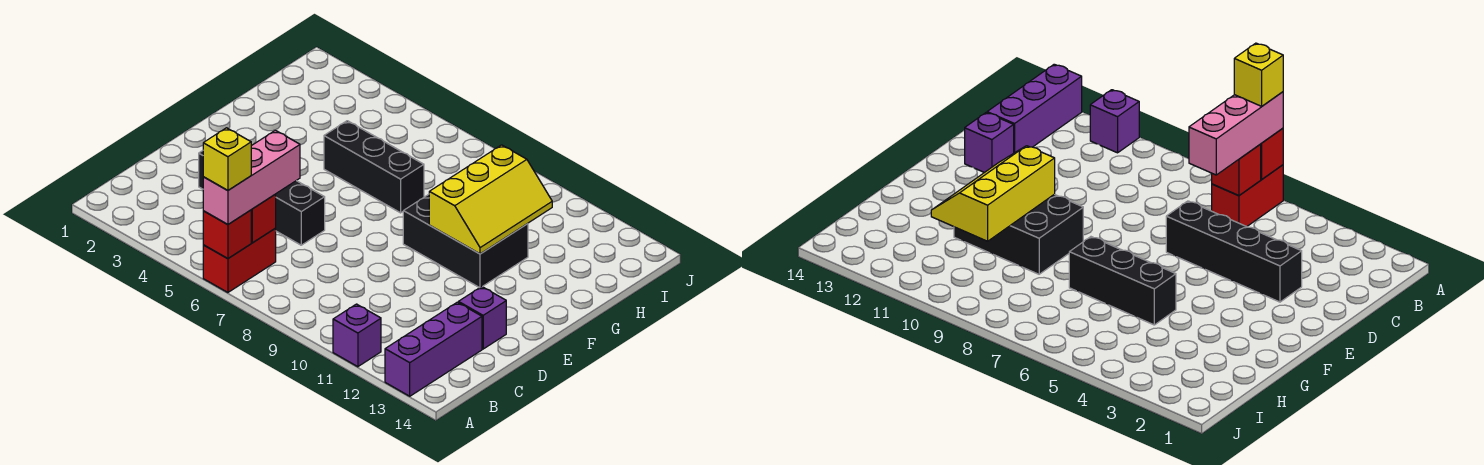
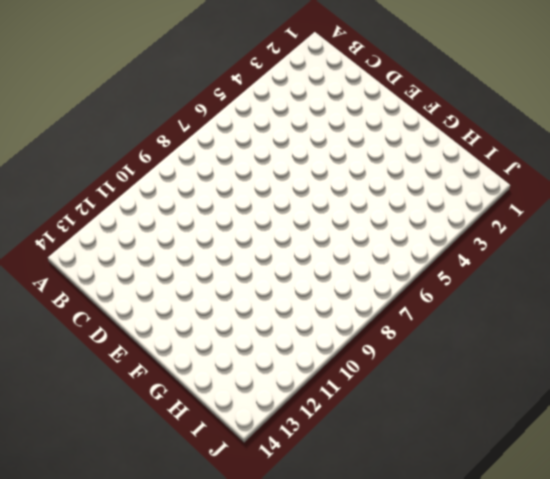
none -> red 1x2 brick [203,228,276,292]
none -> purple 1x1 brick [333,304,381,367]
none -> purple 1x3 brick [385,302,482,396]

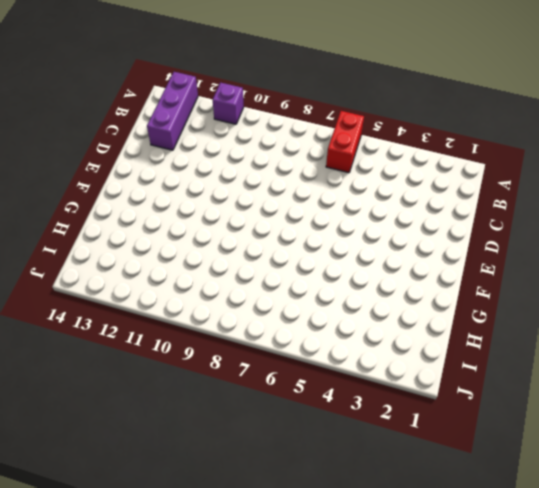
none -> black 1x4 brick [199,151,325,245]
none -> purple 1x1 brick [458,287,506,349]
none -> black 2x3 brick [403,194,528,288]

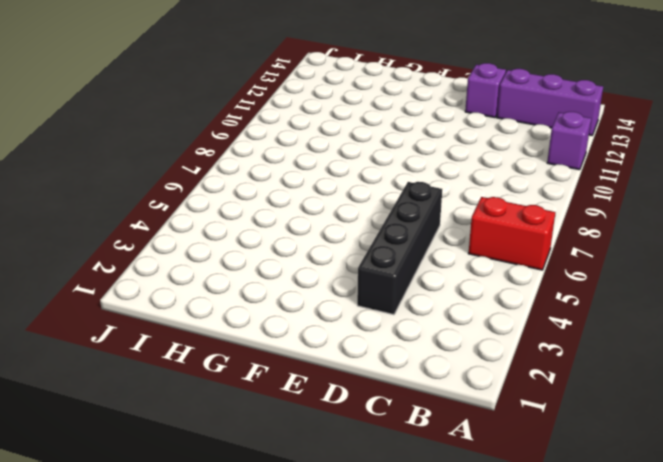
none -> black 2x3 brick [403,194,528,288]
none -> black 1x3 brick [324,121,424,213]
none -> red 1x1 brick [203,210,251,259]

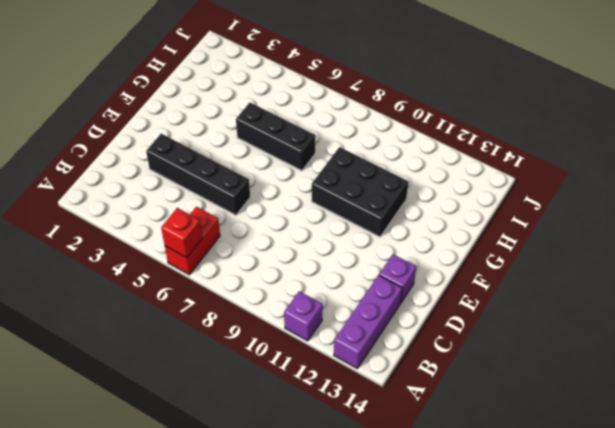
none -> red 1x1 brick [251,194,276,243]
none -> yellow 2x3 slope [429,145,552,254]
none -> pink 1x3 brick [203,130,300,225]

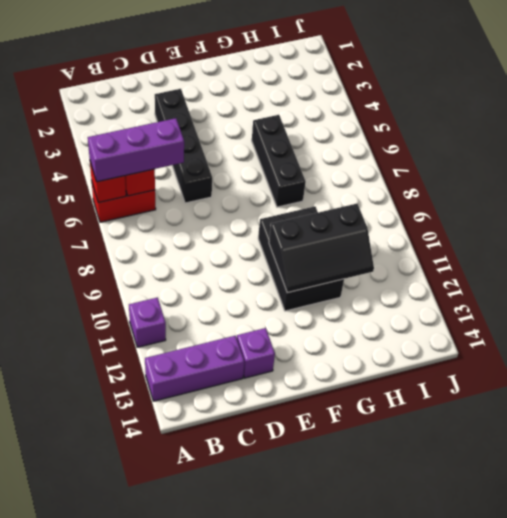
purple 1x3 brick [88,118,184,182] -> pink 1x3 brick [203,130,300,225]
black 2x3 slope [269,204,374,293] -> yellow 2x3 slope [429,145,552,254]
none -> yellow 1x1 brick [203,128,251,190]

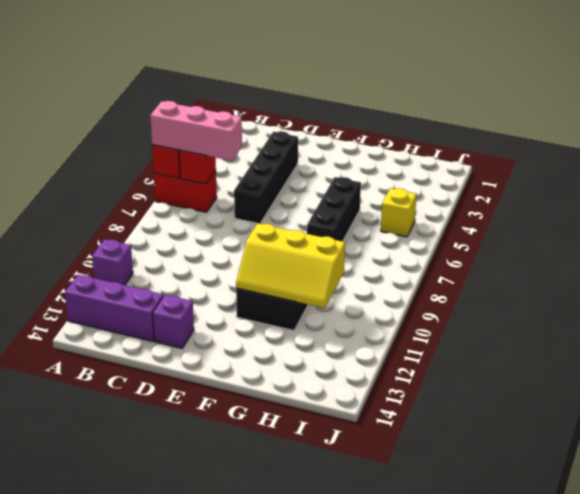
yellow 1x1 brick [381,188,417,237] -> yellow 1x1 brick moved to [203,128,251,190]

